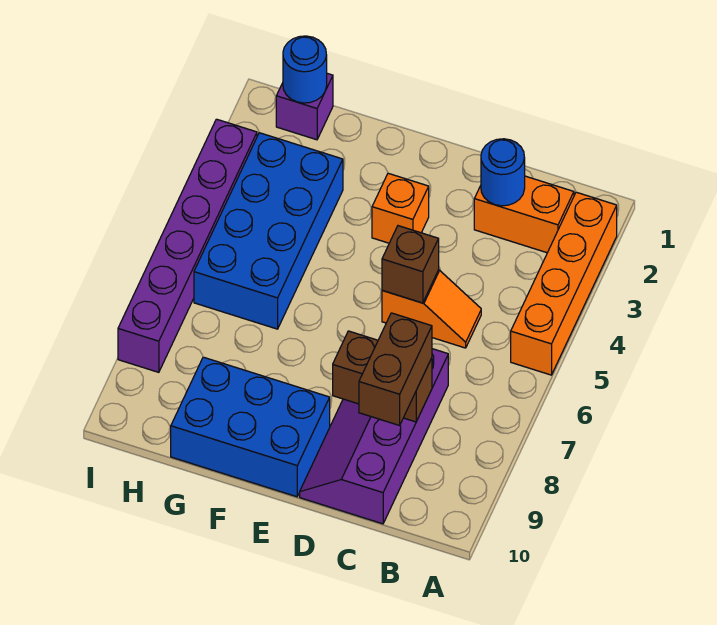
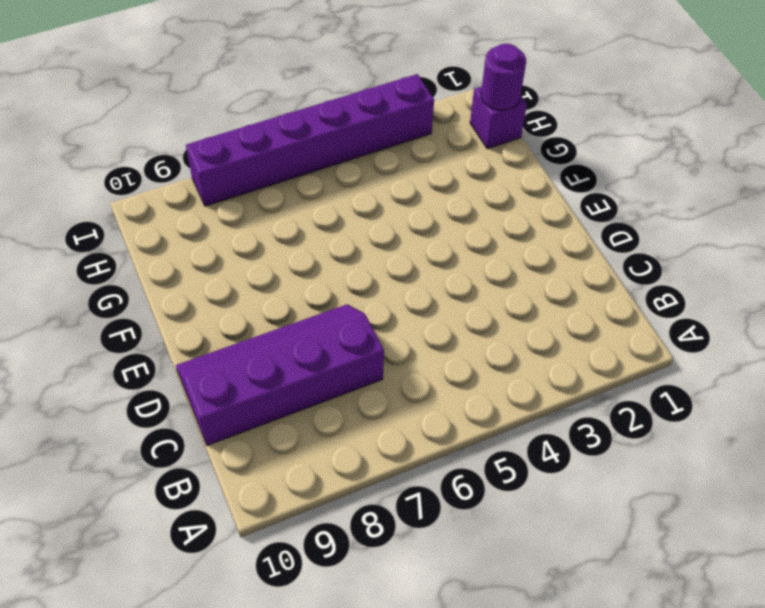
purple 1x1 round brick [481,44,526,110] -> blue 1x1 round brick [283,36,327,103]
none -> orange 1x4 brick [511,192,617,375]
none -> orange 1x2 brick [474,176,574,253]
none -> orange 1x2 slope [382,270,481,348]

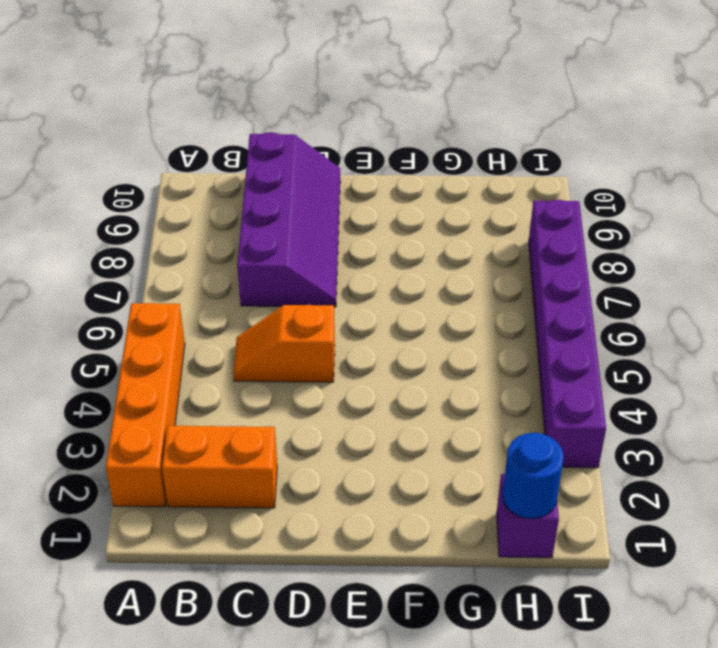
none -> orange 1x1 brick [372,173,429,243]
none -> blue 2x3 brick [171,357,330,497]
none -> blue 2x4 brick [194,133,343,329]

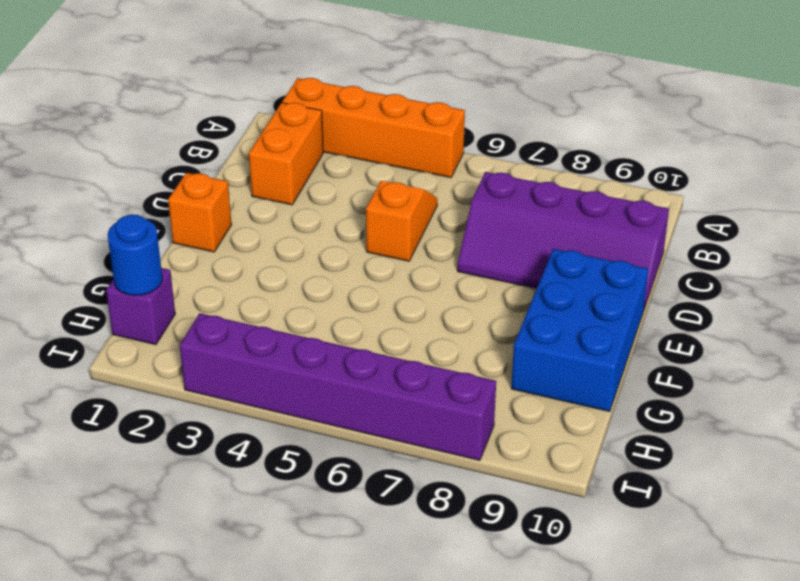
orange 1x1 brick [168,173,232,252] -> orange 1x1 brick moved to [372,173,429,243]
none -> blue 2x4 brick [194,133,343,329]
none -> blue 1x1 round brick [481,139,525,206]
none -> brown 1x2 brick [333,331,432,422]

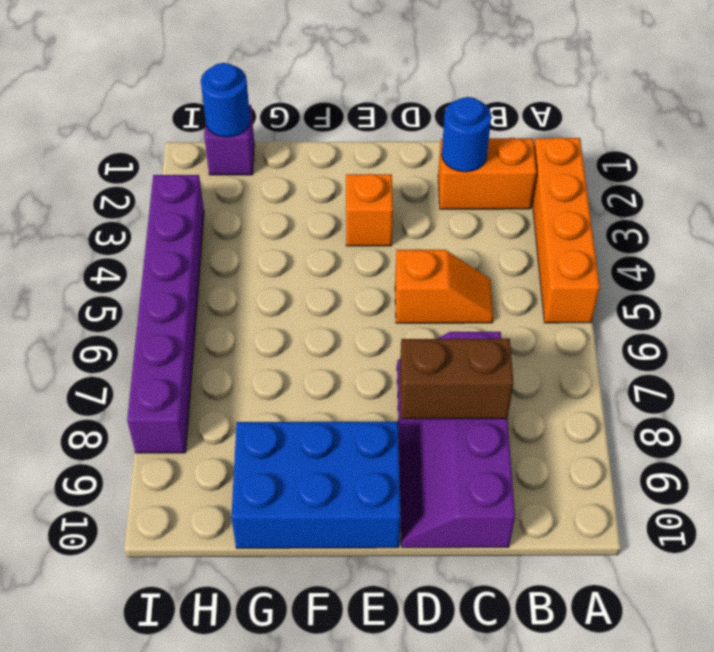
none -> blue 2x4 brick [194,133,343,329]
none -> brown 1x1 brick [382,226,439,303]
none -> brown 1x2 brick [359,313,432,425]

